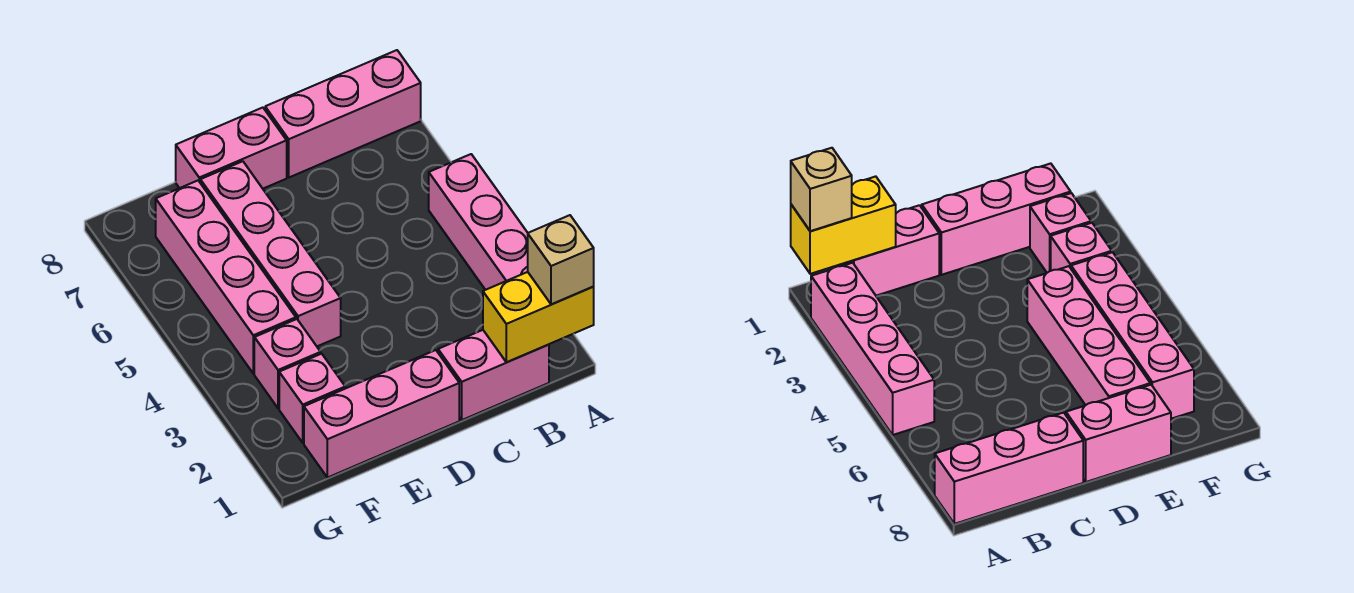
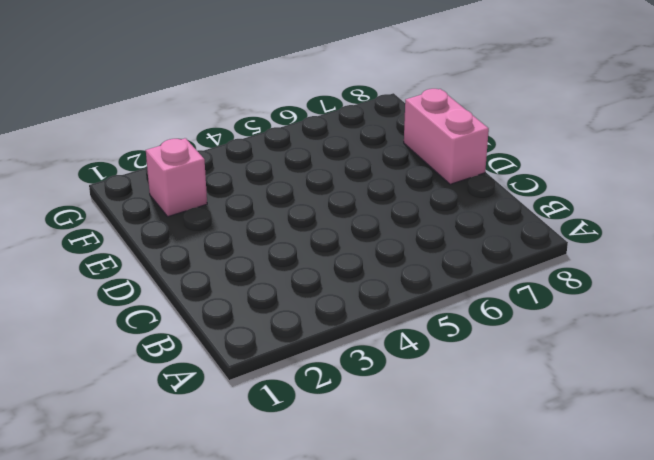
none -> pink 1x4 brick [429,154,528,290]
none -> pink 1x3 brick [265,50,421,177]

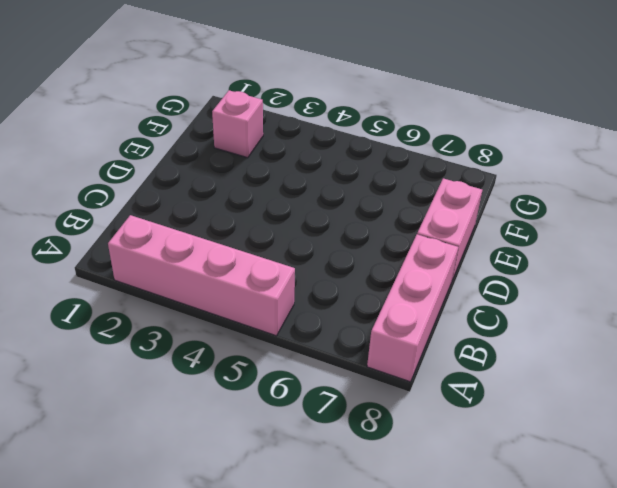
none -> pink 1x2 brick [438,330,549,420]
none -> pink 1x3 brick [304,350,459,478]

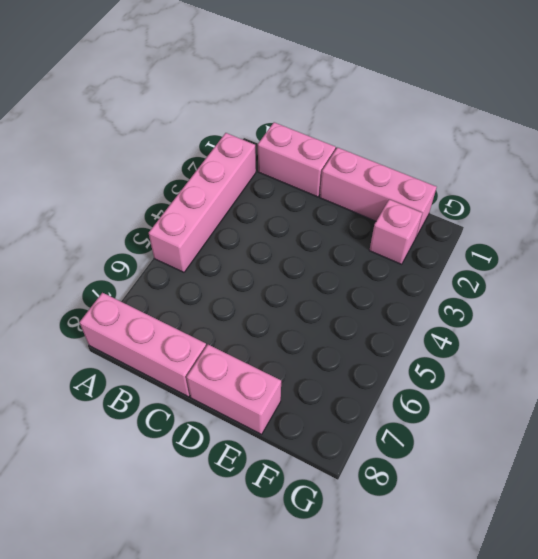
none -> pink 1x4 brick [200,161,341,346]
none -> pink 1x1 brick [254,319,321,408]

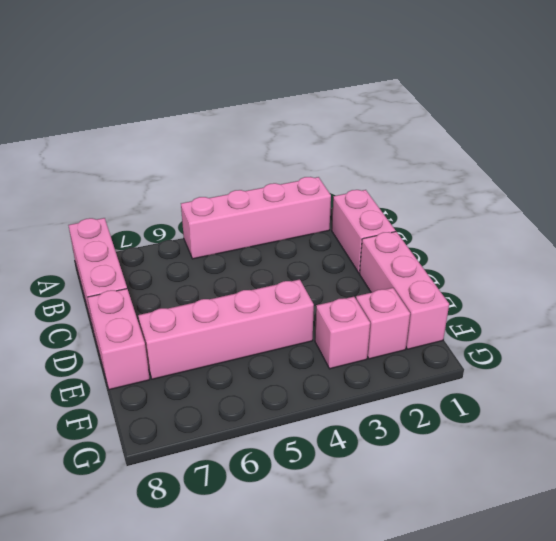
none -> pink 1x4 brick [156,181,296,374]
none -> yellow 1x2 brick [483,272,594,362]

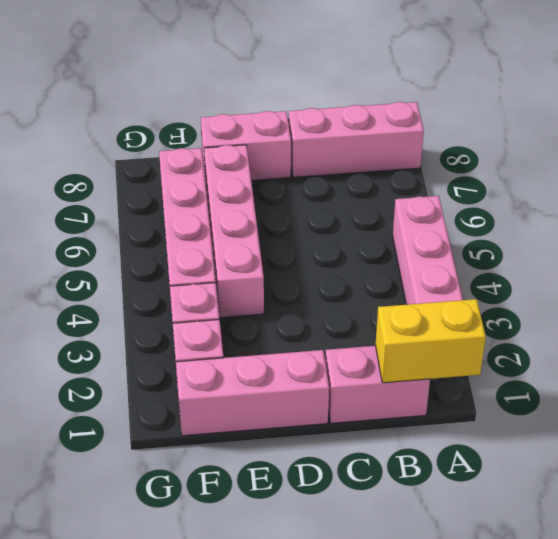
none -> tan 1x1 brick [528,215,594,305]

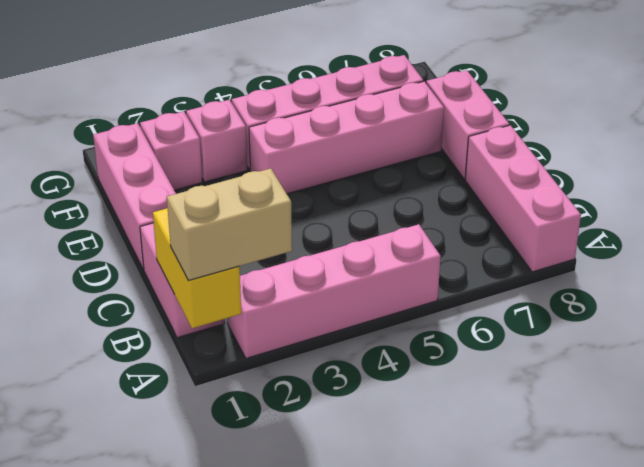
tan 1x2 brick [167,168,292,281] -> tan 1x1 brick [528,215,594,305]

